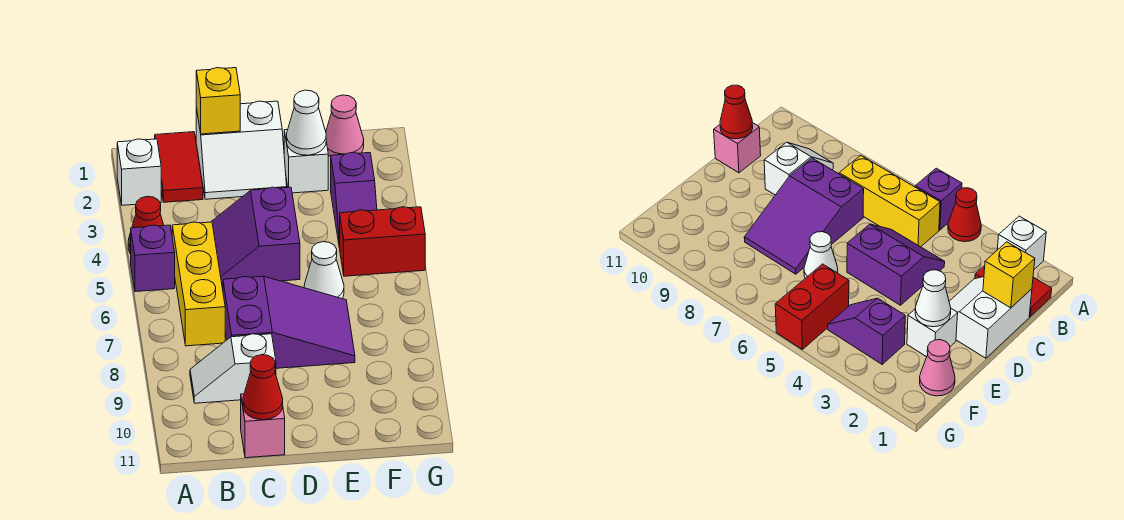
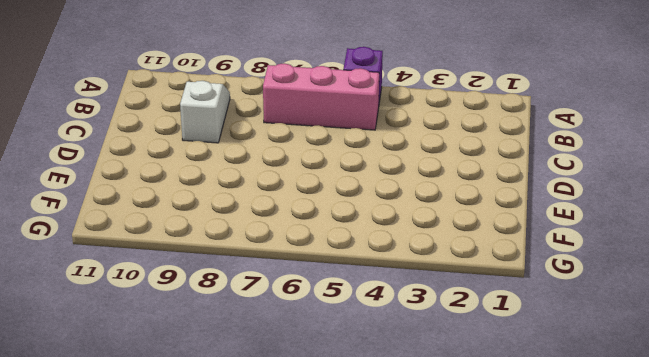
pink 1x3 brick [263,63,379,130] -> yellow 1x3 brick [172,222,225,346]
none -> white 1x1 brick [117,139,161,205]
none -> red 1x1 cone [128,197,164,254]
none -> red 1x2 tile [155,132,203,202]

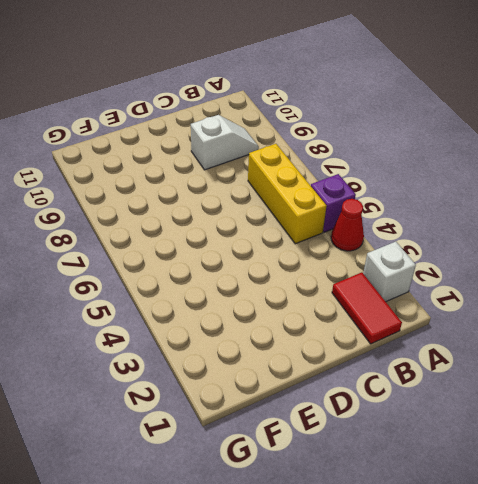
none -> white 2x2 slope [196,101,287,199]
none -> purple 2x2 slope [211,187,300,285]
none -> purple 2x3 slope [223,276,355,368]

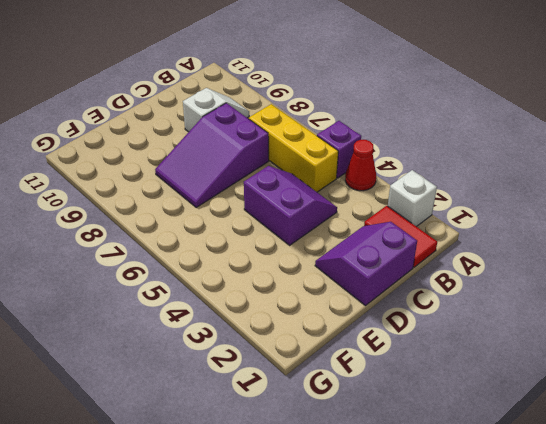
purple 2x2 slope [315,222,417,306] -> white 2x2 slope [196,101,287,199]
none -> pink 1x1 brick [241,394,285,458]
none -> white 1x1 brick [284,130,328,193]
none -> white 1x1 cone [304,242,344,299]

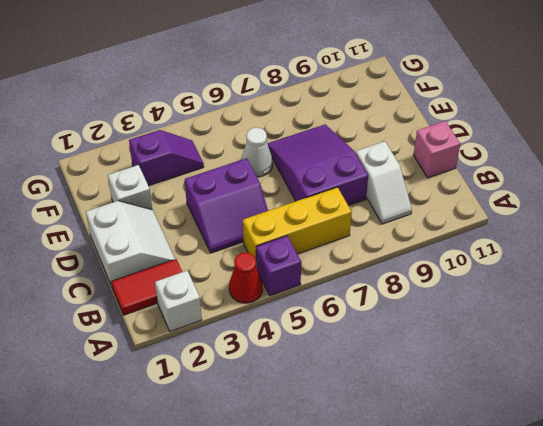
none -> pink 1x1 cone [326,95,364,157]
none -> red 1x2 brick [340,207,425,276]
none -> yellow 1x1 brick [196,68,240,134]

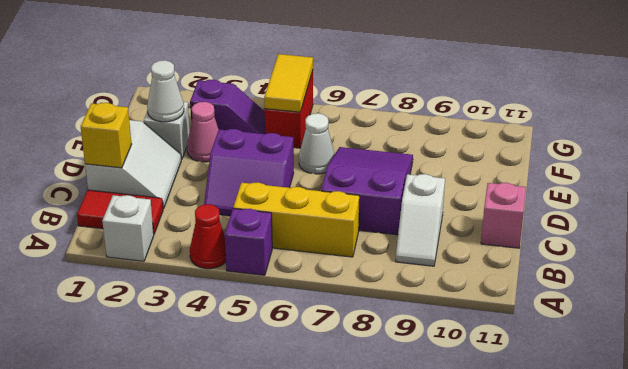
pink 1x1 cone [187,102,219,162] -> pink 1x1 cone moved to [326,95,364,157]
yellow 1x2 tile [264,54,313,112] -> none
none -> red 1x1 cone [243,355,283,420]

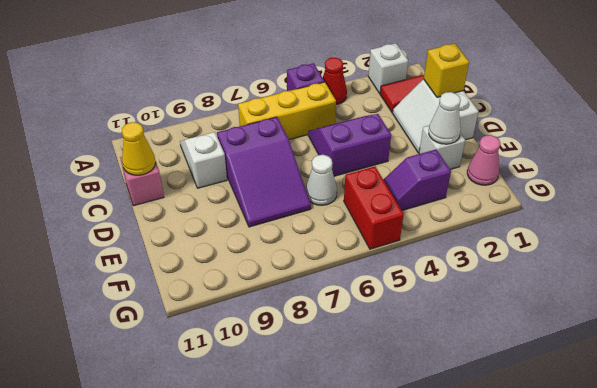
yellow 1x1 cone [122,122,156,175] -> red 1x1 cone [243,355,283,420]

